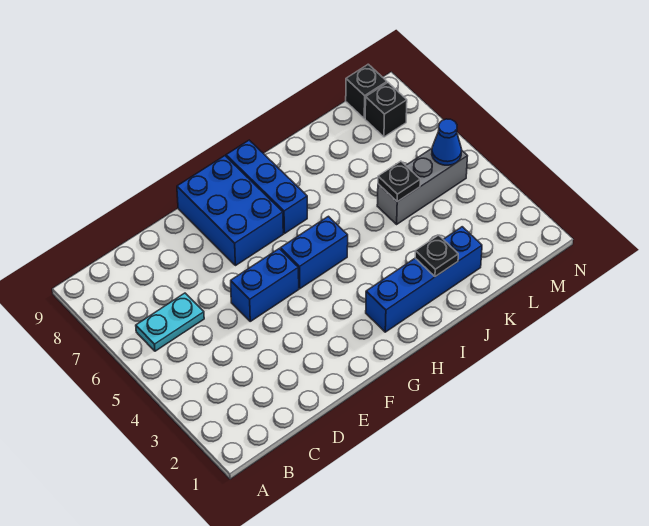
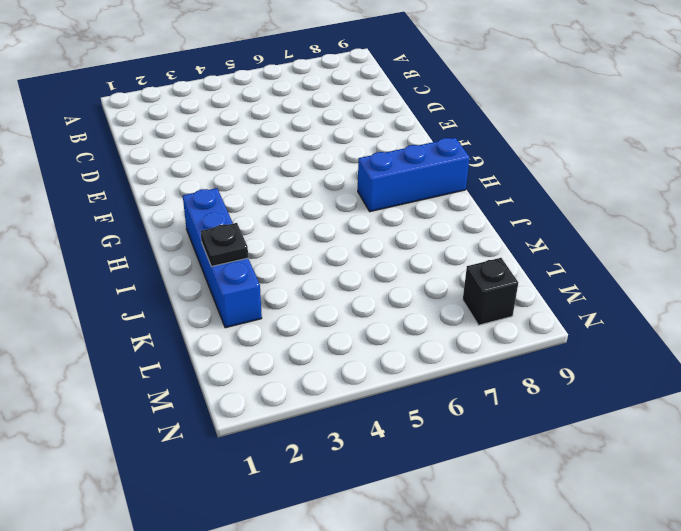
none -> cyan 1x2 plate [136,293,204,351]
none -> blue 1x2 brick [231,249,299,321]
none -> blue 2x3 brick [177,156,283,266]

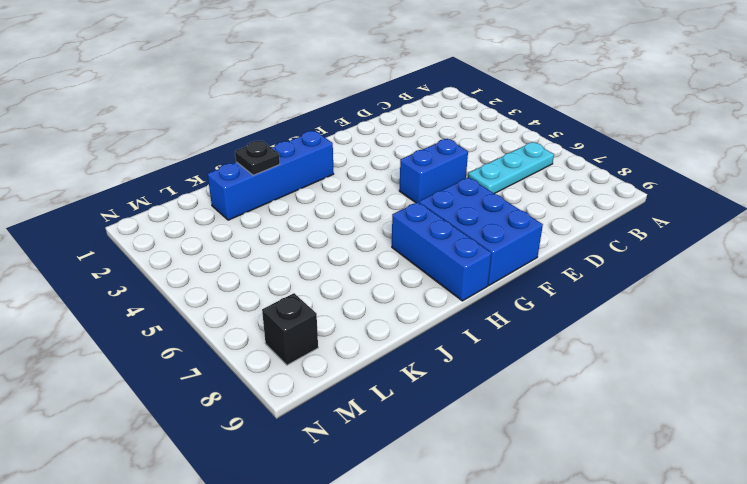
cyan 1x3 plate [468,142,554,194] -> cyan 1x2 plate [136,293,204,351]
none -> blue 1x2 brick [280,216,348,289]
none -> grey 1x3 brick [377,149,467,224]
none -> black 1x1 brick [346,64,387,119]

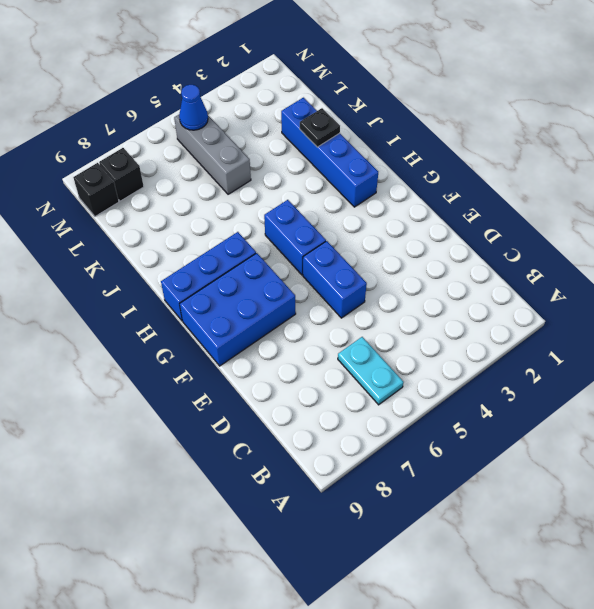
none -> black 1x1 plate [378,161,420,202]

